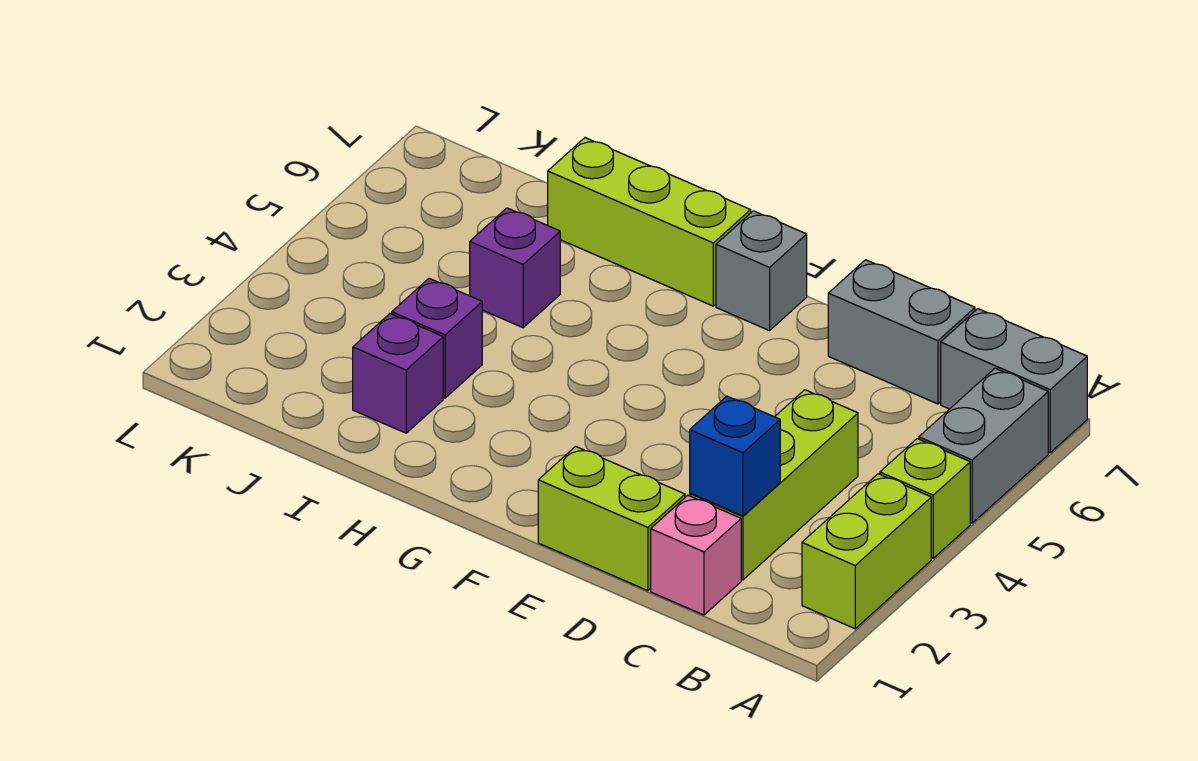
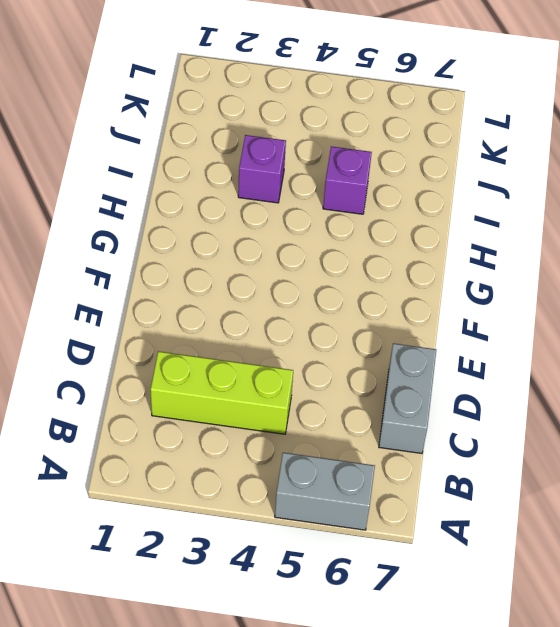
none -> lime 1x2 brick [802,474,931,629]
none -> lime 1x1 brick [880,439,970,558]
none -> grey 1x2 brick [941,309,1087,453]

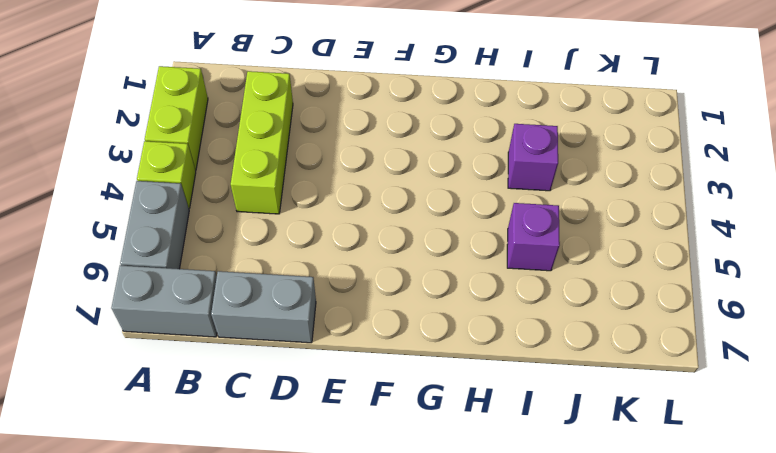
none -> pink 1x1 brick [651,495,741,615]
none -> lime 1x2 brick [538,446,685,591]
none -> grey 1x1 brick [716,211,807,331]

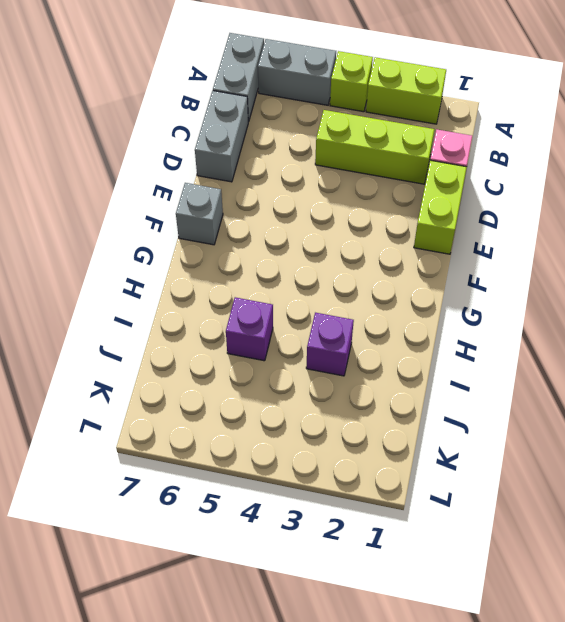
none -> lime 1x3 brick [548,138,751,306]
none -> purple 1x1 brick [353,314,443,433]
none -> blue 1x1 brick [690,396,780,516]

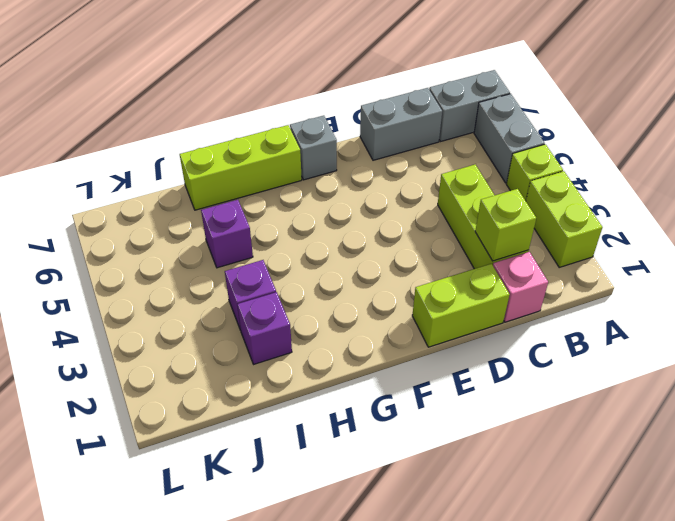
lime 1x1 brick [475,189,536,261] -> blue 1x1 brick [690,396,780,516]

